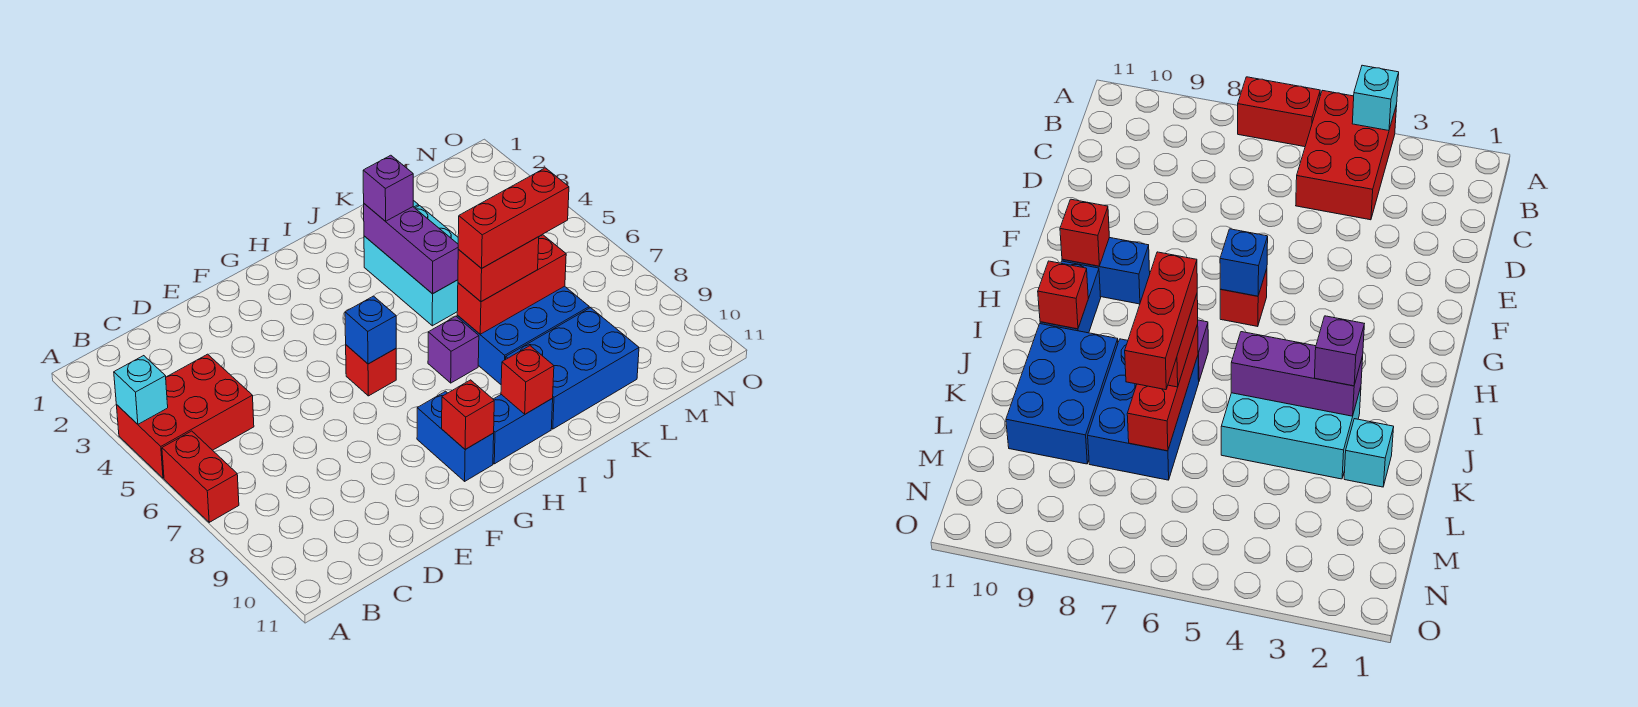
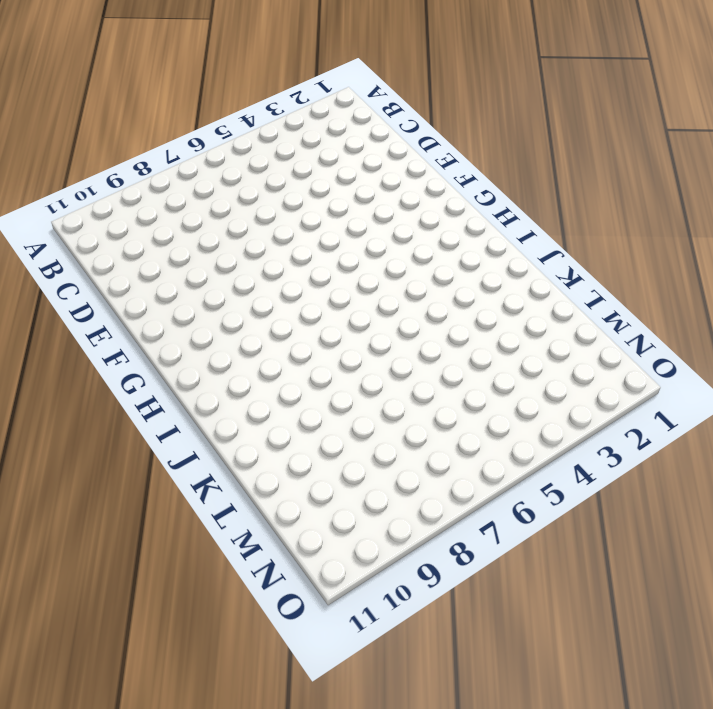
none -> red 2x3 brick [117,354,254,478]
none -> red 1x2 brick [162,431,239,522]
none -> red 1x1 brick [346,345,396,396]

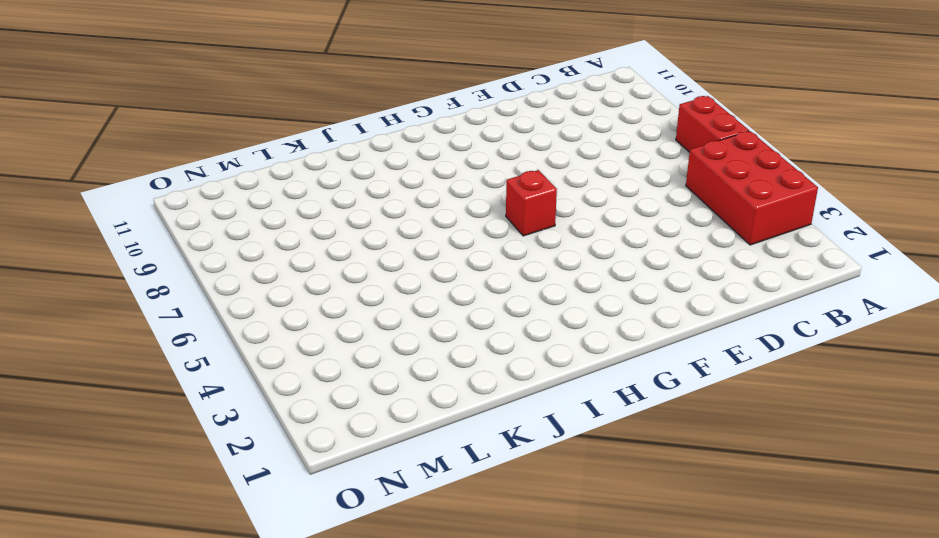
red 2x3 brick [686,131,818,245] -> red 2x3 brick turned to [117,354,254,478]
none -> blue 1x2 brick [417,391,494,481]
none -> blue 1x2 brick [493,395,553,464]
none -> purple 1x1 brick [428,316,479,383]

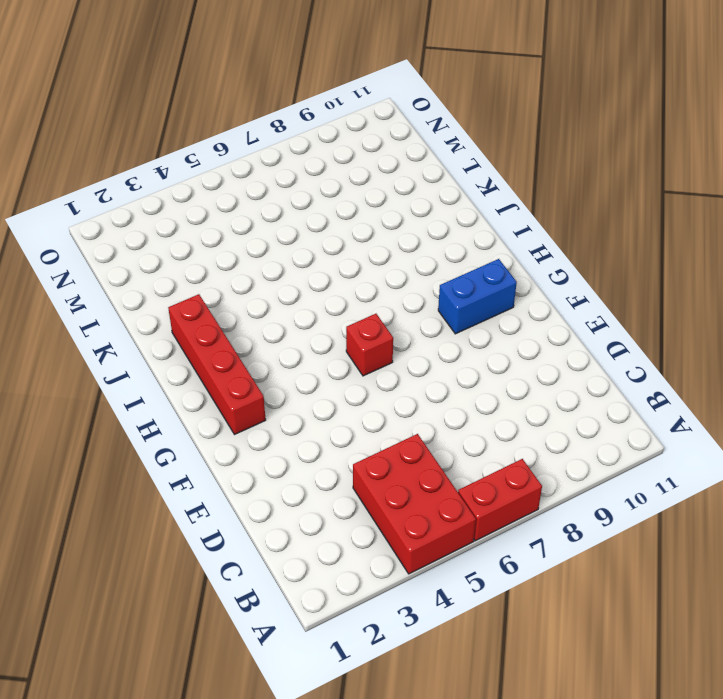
red 1x4 brick [168,294,266,435] -> none
none -> blue 1x2 brick [493,395,553,464]
none -> purple 1x1 brick [428,316,479,383]
none -> cyan 2x3 brick [364,206,458,326]

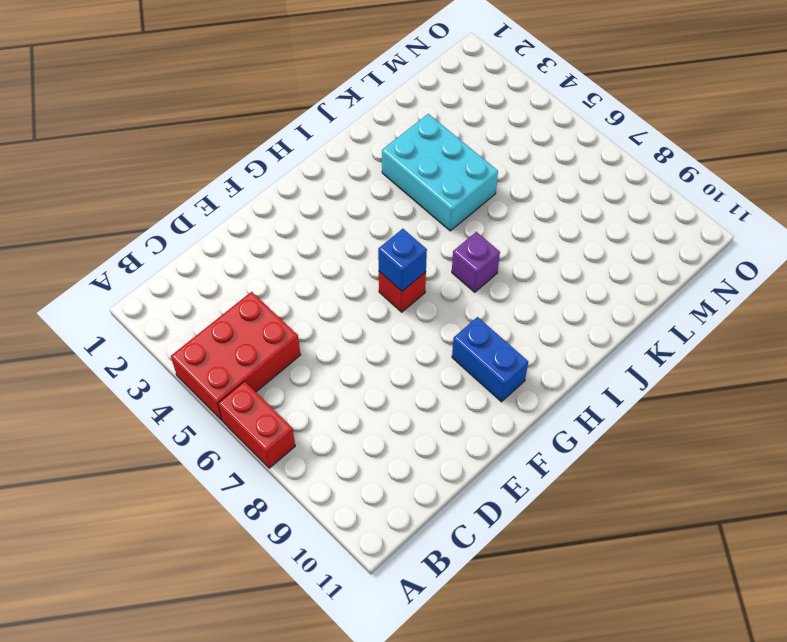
none -> blue 1x2 brick [493,395,553,464]
none -> blue 2x3 brick [457,286,589,384]
none -> blue 2x3 brick [506,308,639,429]

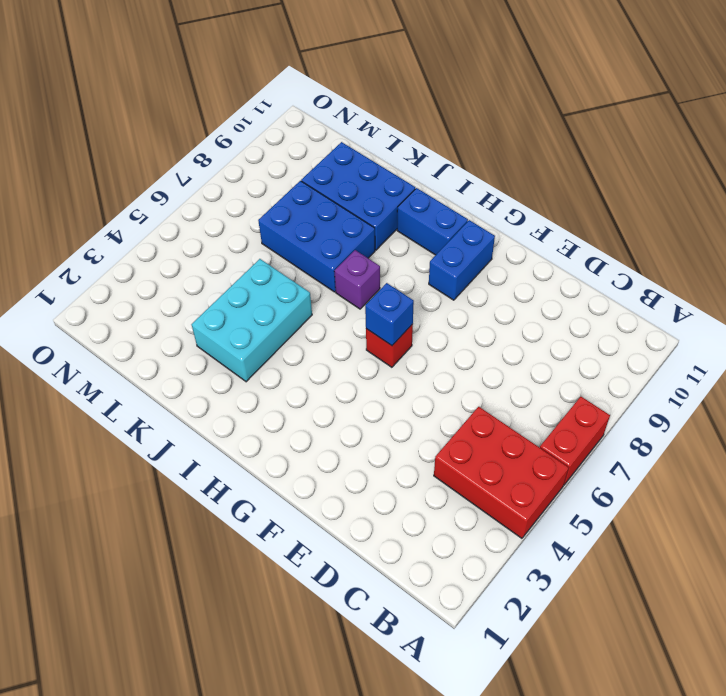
none -> cyan 1x1 brick [1344,419,1394,487]
none -> cyan 1x1 brick [114,356,168,424]
none -> red 1x1 brick [442,380,494,449]

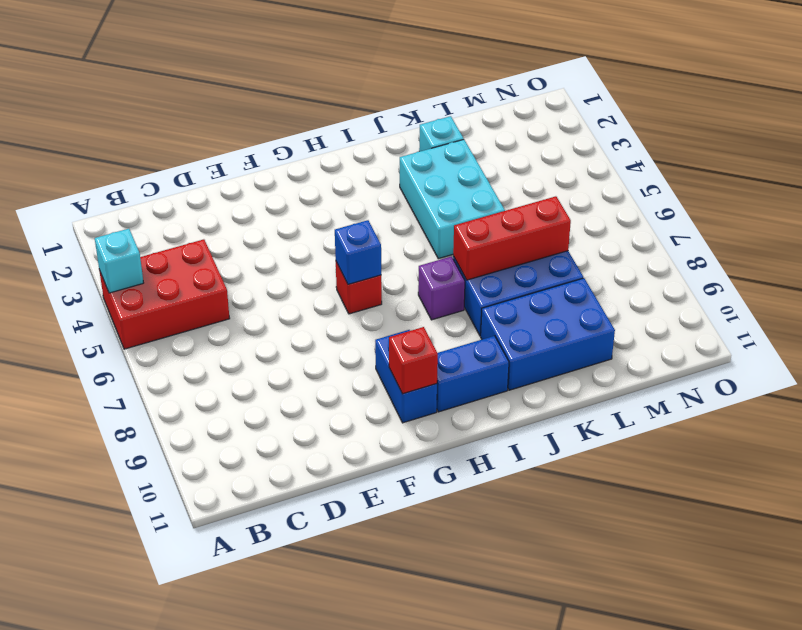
none -> red 1x2 brick [162,431,239,522]
none -> red 1x1 brick [501,346,554,414]
none -> purple 1x3 brick [364,204,458,294]

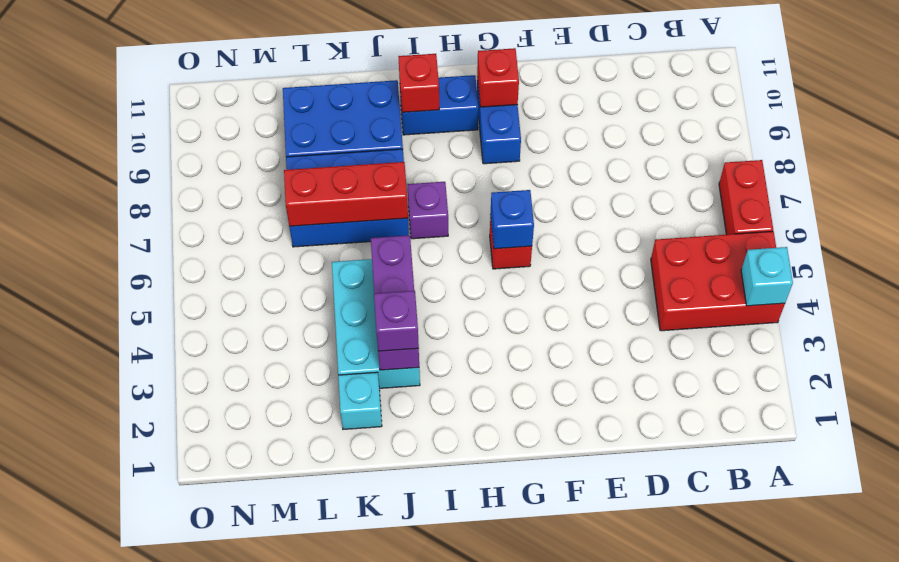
none -> red 1x2 brick [458,237,539,302]
none -> red 1x3 brick [458,168,569,268]

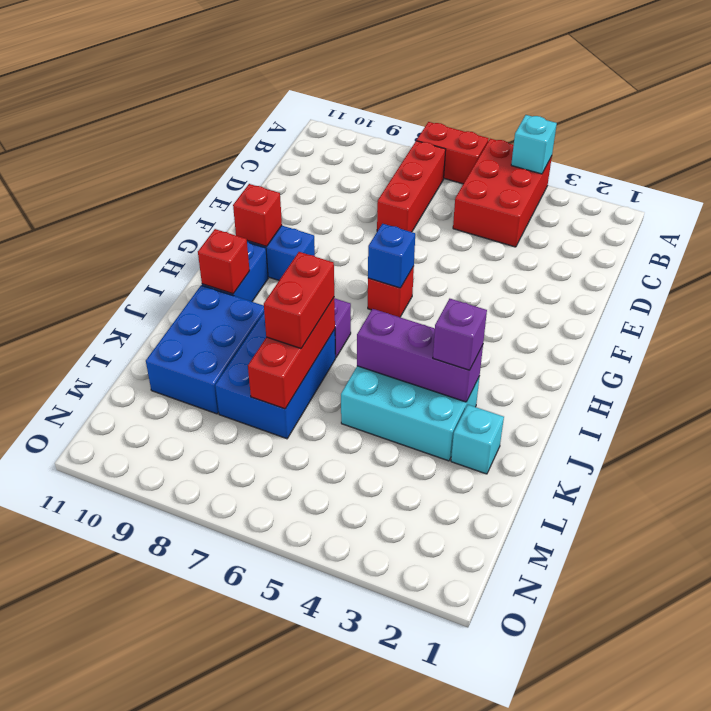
red 1x3 brick [377,141,446,232] -> red 1x3 brick moved to [458,168,569,268]

